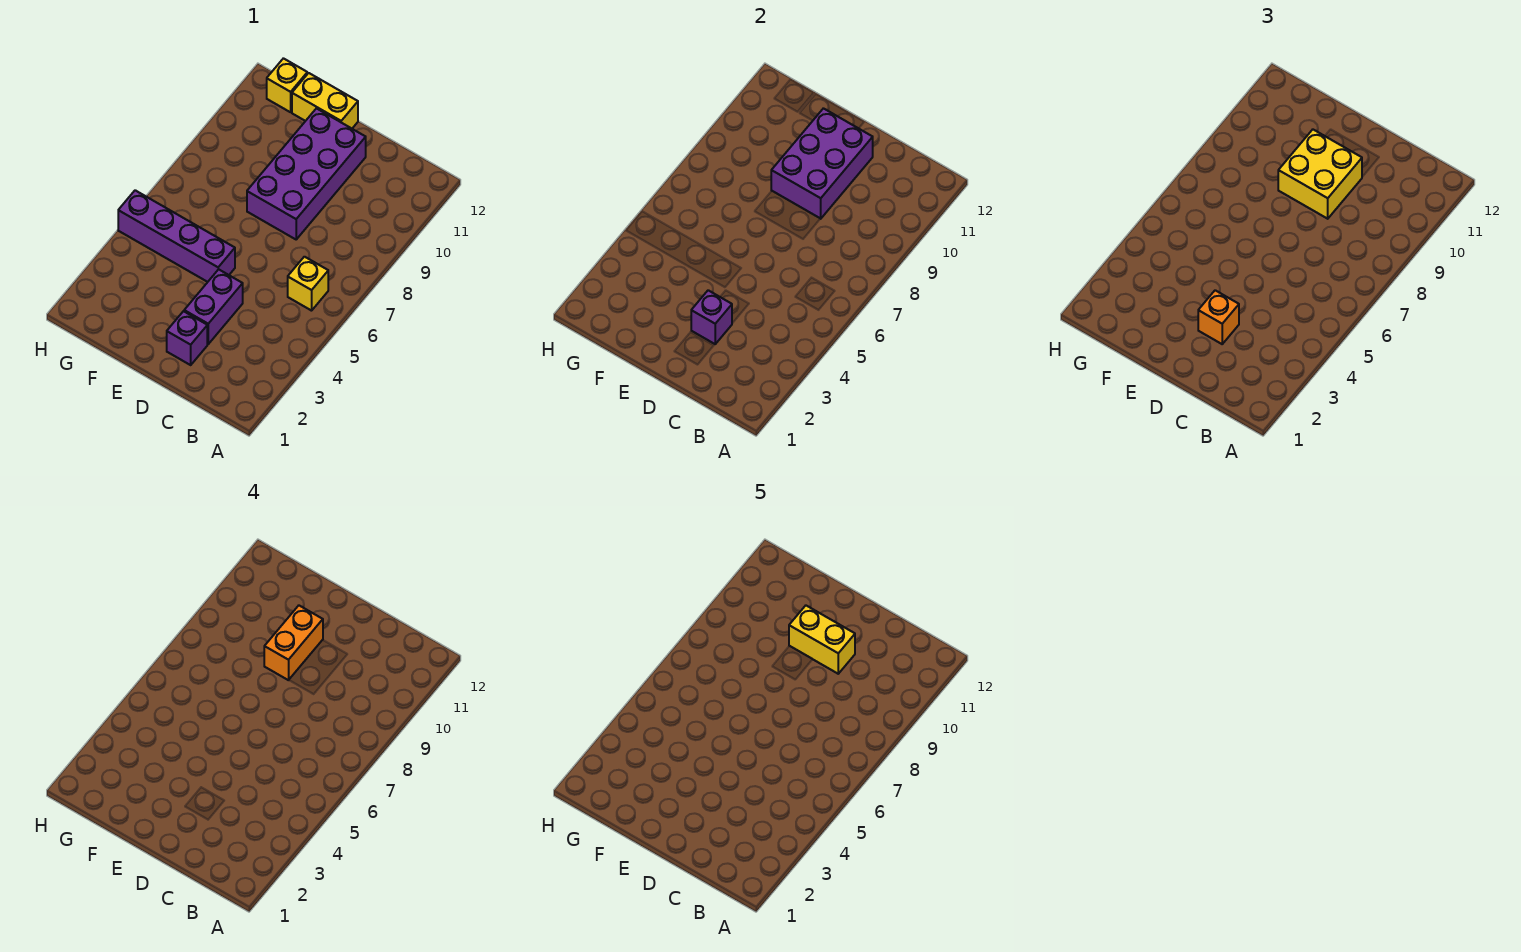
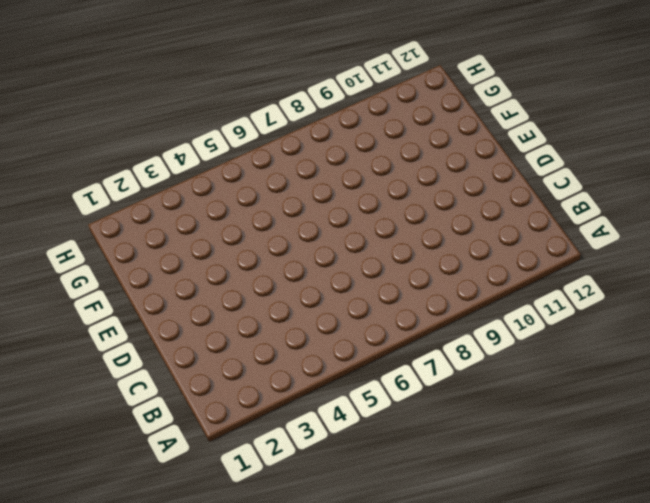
none -> yellow 1x1 brick [288,257,328,311]
none -> purple 1x1 brick [167,311,207,365]
none -> purple 1x2 brick [184,269,243,344]

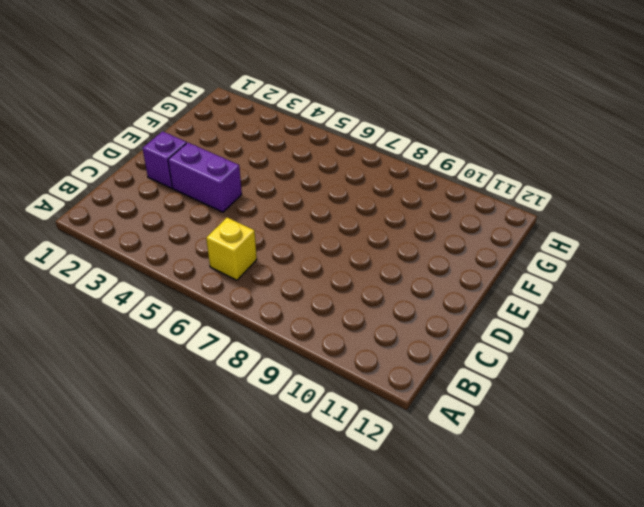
none -> purple 2x4 brick [247,108,366,239]
none -> purple 1x4 brick [118,190,235,282]
none -> yellow 1x2 brick [292,73,358,128]

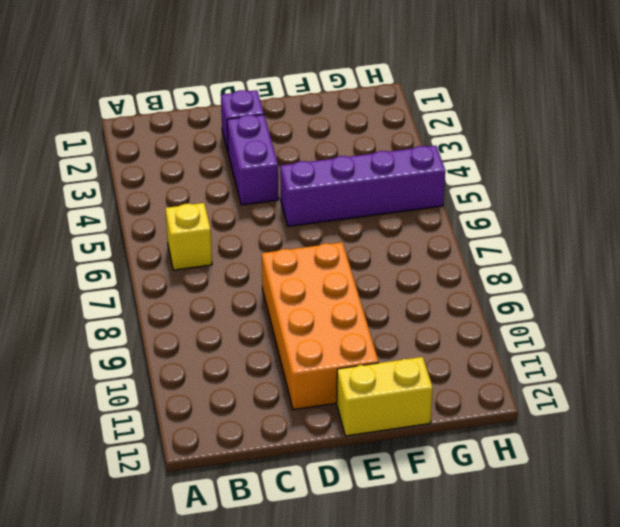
orange 2x4 brick [262,242,379,410] -> purple 2x4 brick [247,108,366,239]
none -> yellow 1x1 brick [267,58,307,112]
none -> purple 1x1 brick [691,290,732,344]
none -> purple 2x3 brick [771,108,873,219]

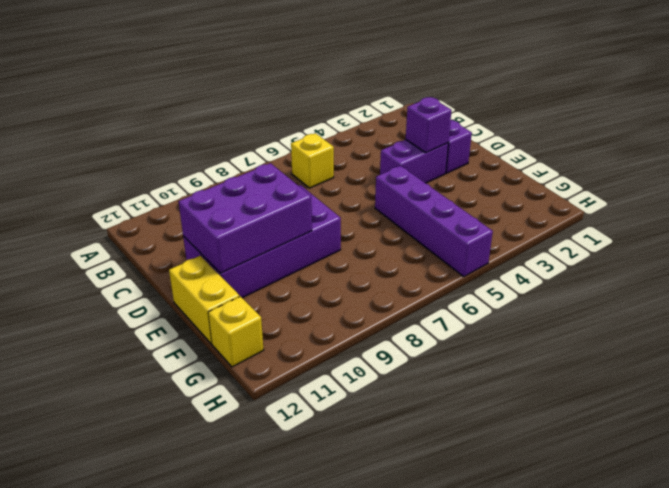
none -> orange 1x1 brick [1198,290,1239,344]
none -> yellow 2x2 brick [1278,130,1362,219]
none -> orange 1x2 brick [264,606,323,680]

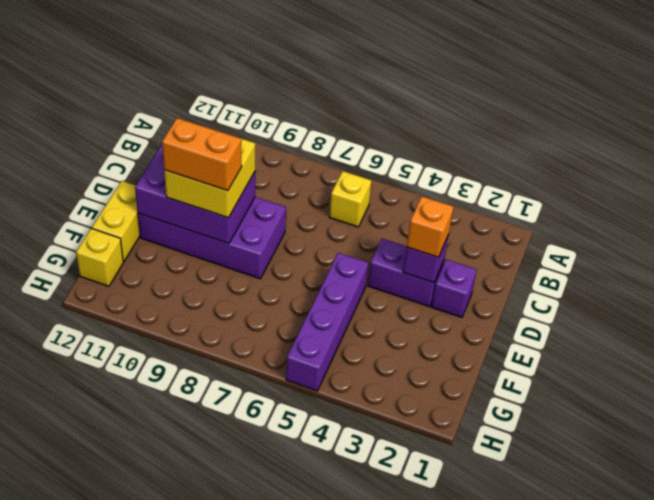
none -> yellow 1x2 brick [789,606,855,674]

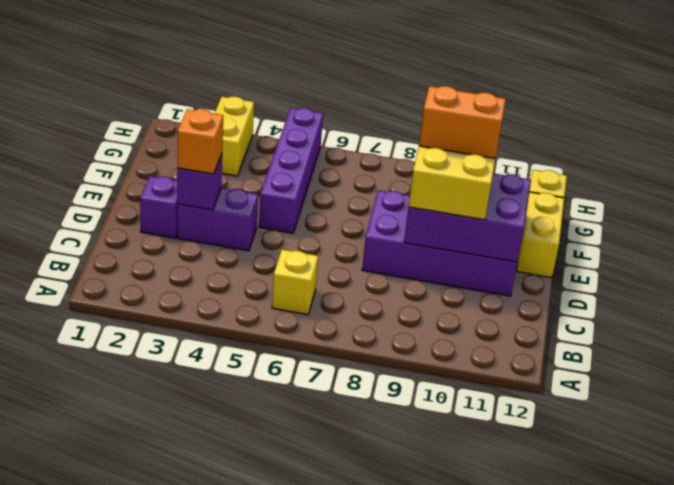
yellow 1x2 brick [215,97,254,176] -> yellow 1x2 brick moved to [789,606,855,674]

